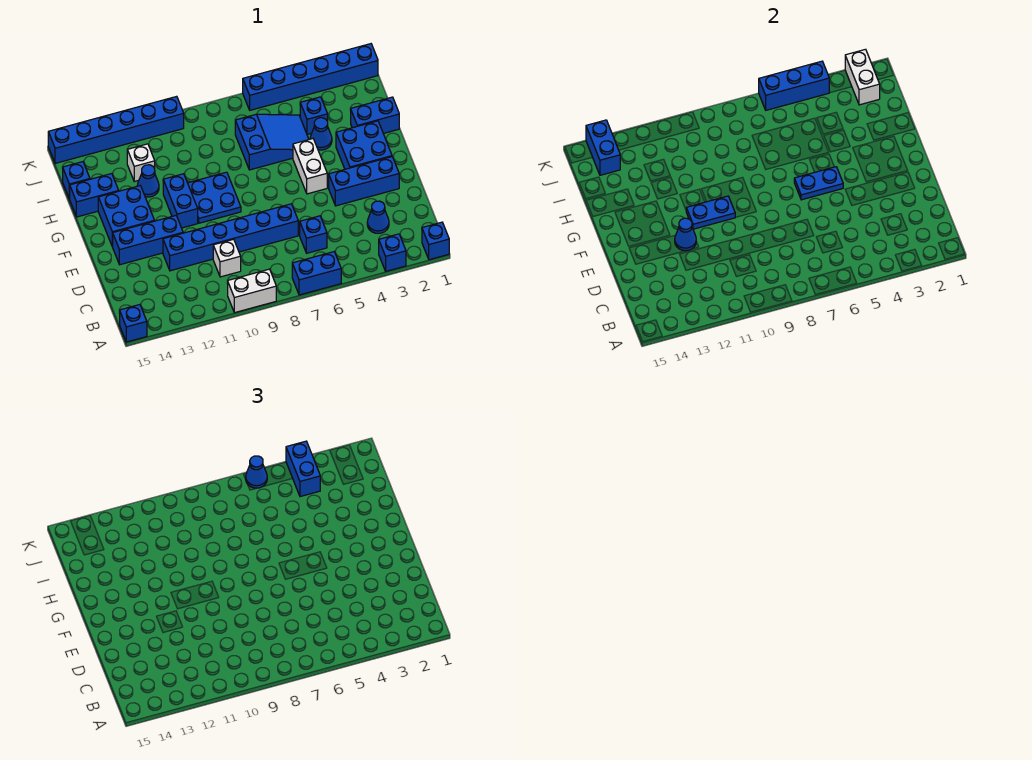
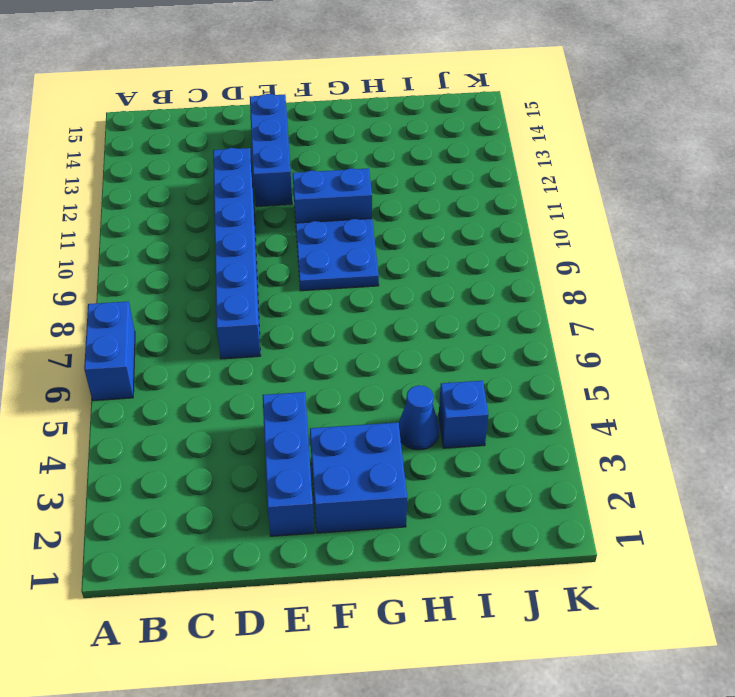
none -> blue 1x1 brick [422,222,449,260]
none -> blue 1x1 brick [379,234,406,271]
none -> white 1x2 brick [228,269,276,313]
none -> blue 1x1 brick [120,305,147,342]

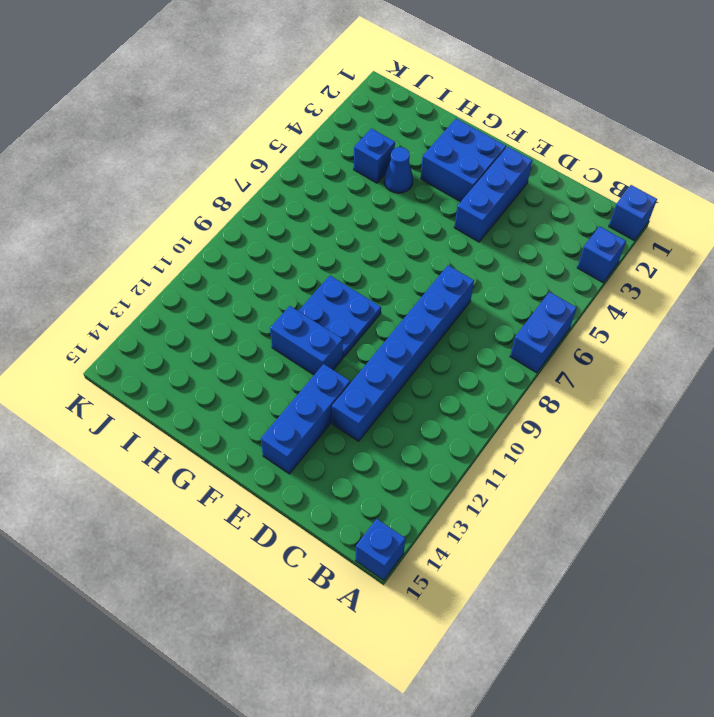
none -> white 1x2 brick [228,269,276,313]
none -> blue 1x1 cone [367,201,389,233]
none -> blue 1x1 brick [300,216,327,253]
none -> white 1x1 brick [213,239,241,277]

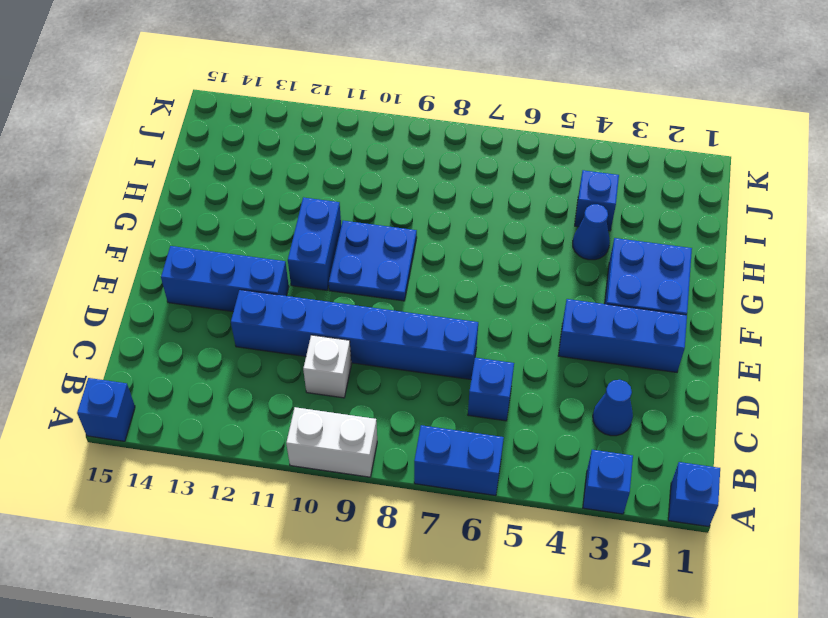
none -> white 1x2 brick [293,139,327,194]
none -> blue 2x2 brick [98,186,154,247]
none -> blue 1x2 brick [351,97,399,134]
none -> blue 2x3 slope [235,114,309,170]

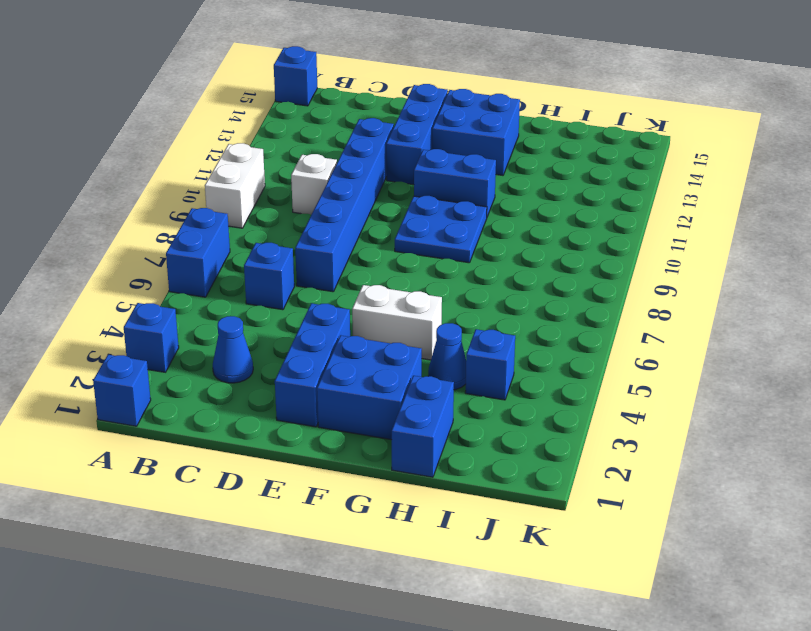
none -> blue 2x3 slope [235,114,309,170]
none -> blue 1x1 cone [137,165,159,197]
none -> blue 1x2 brick [70,174,119,217]
none -> white 1x1 brick [127,144,155,181]

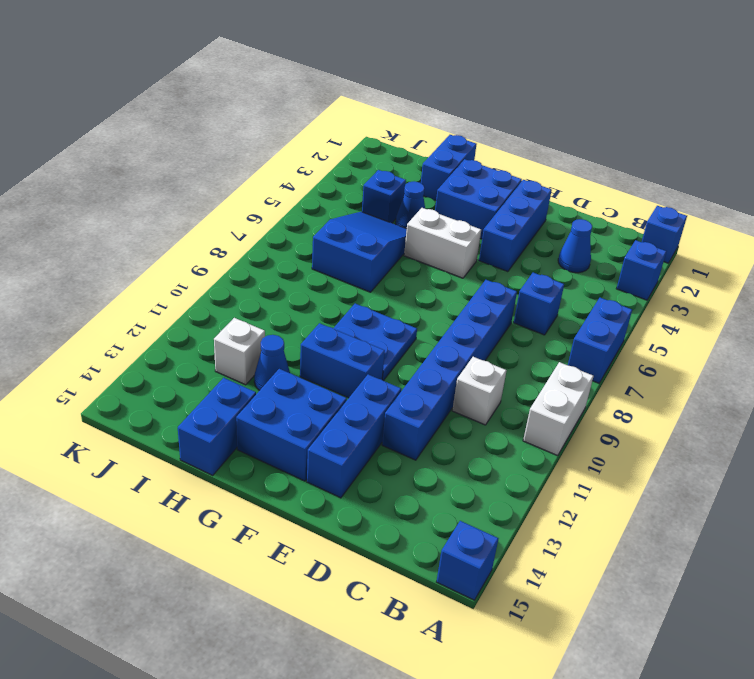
none -> blue 1x1 brick [63,162,90,199]
none -> blue 1x6 brick [243,44,378,110]
none -> blue 1x6 brick [48,96,184,163]
none -> blue 1x1 cone [675,218,696,251]

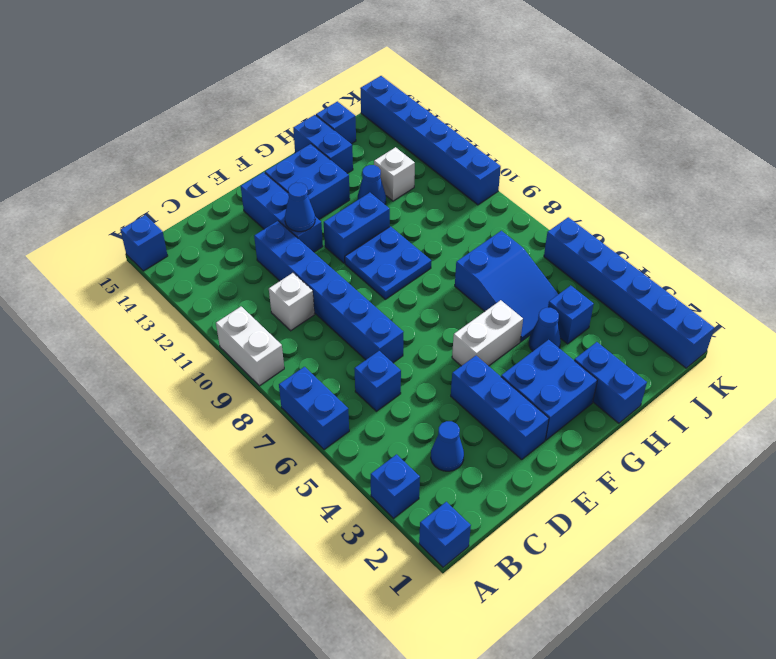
none -> blue 1x2 plate [794,167,843,200]
none -> blue 1x2 plate [686,196,735,229]
none -> white 1x2 brick [845,49,880,105]
none -> blue 1x2 brick [586,120,620,175]

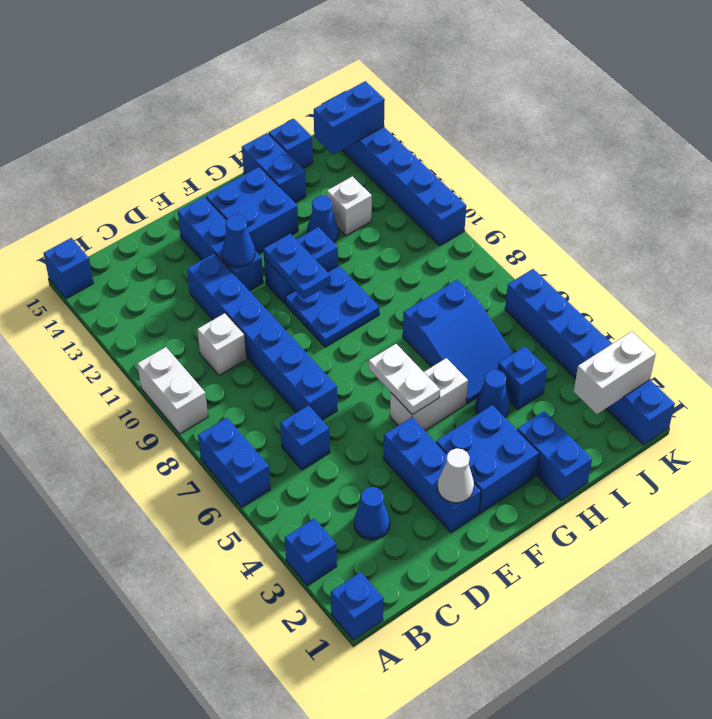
white 1x1 cone [438,448,474,503] -> none
white 1x2 plate [369,344,440,415] -> blue 1x2 plate [794,167,843,200]
none -> blue 1x3 brick [759,61,829,110]
none -> blue 1x2 brick [286,441,320,497]
none -> blue 1x1 cone [246,456,267,488]

